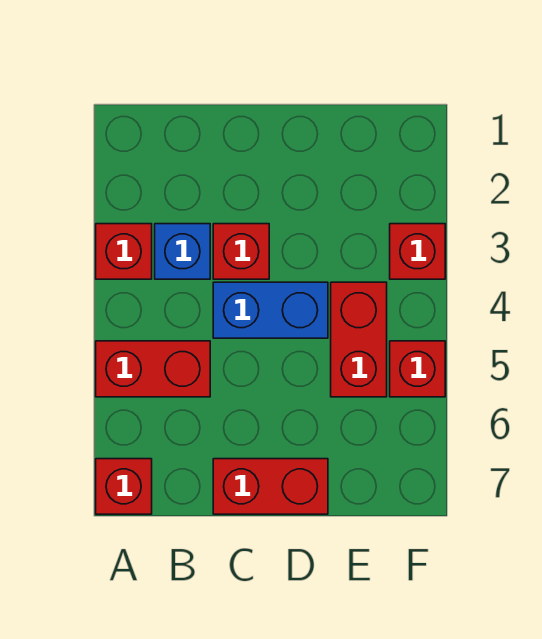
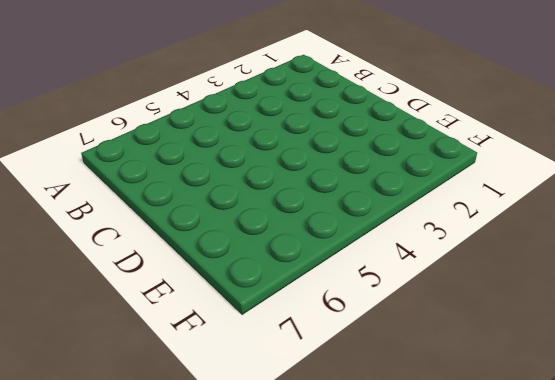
none -> red 1x1 brick [96,224,152,279]
none -> red 1x2 brick [96,341,210,397]

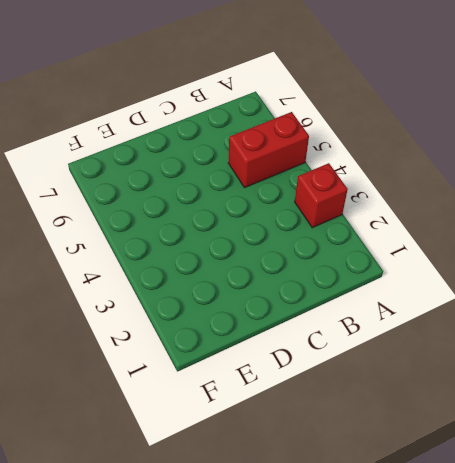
none -> red 1x1 brick [96,459,152,514]
none -> blue 1x1 brick [155,224,210,279]

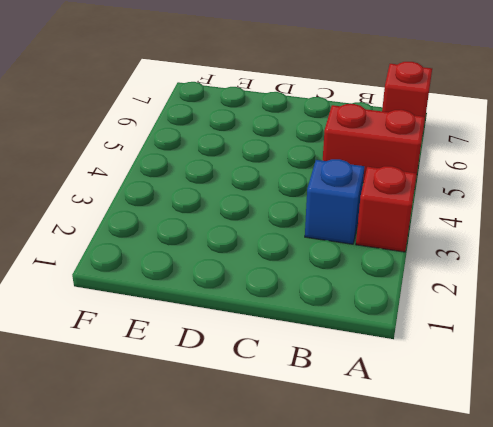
none -> red 1x1 brick [213,224,269,279]
none -> blue 1x2 brick [213,282,328,338]

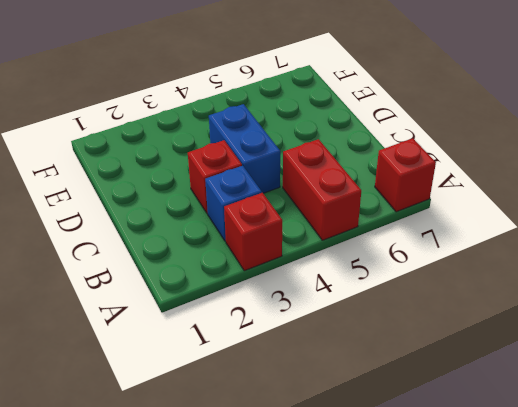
none -> red 1x2 brick [213,459,328,514]
none -> red 1x2 brick [331,282,387,397]

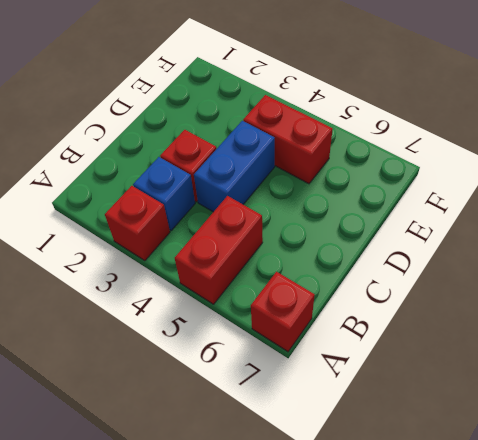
none -> red 1x2 brick [213,459,328,514]
none -> red 1x1 brick [390,224,445,279]

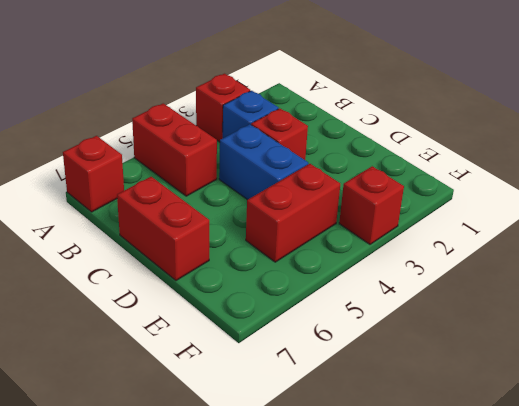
none -> red 1x1 brick [390,341,445,397]

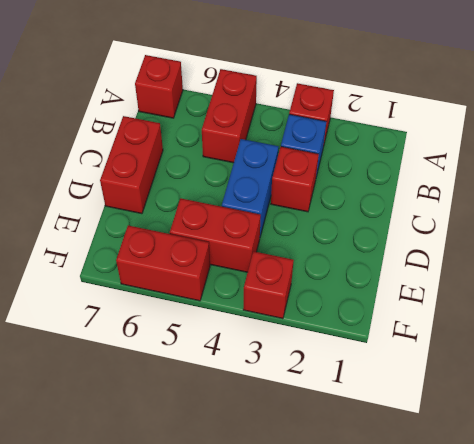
red 1x2 brick [116,225,210,301] -> red 1x1 brick [390,341,445,397]

